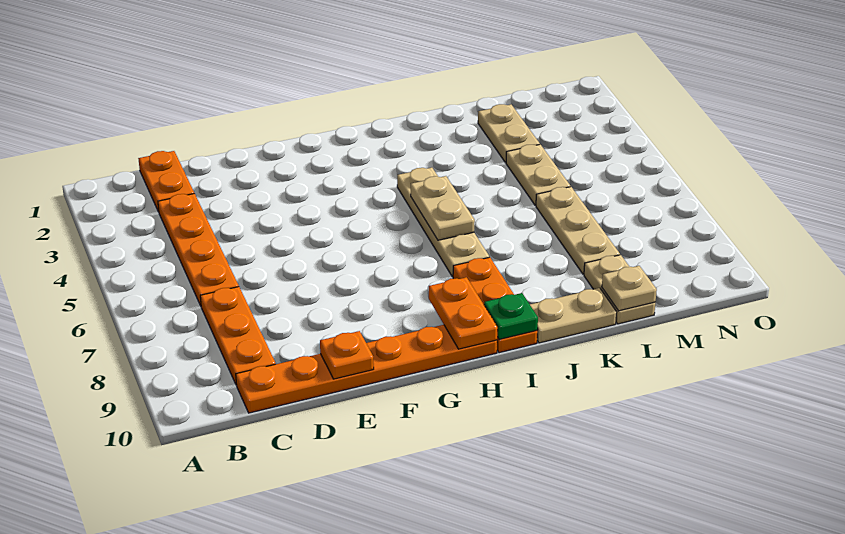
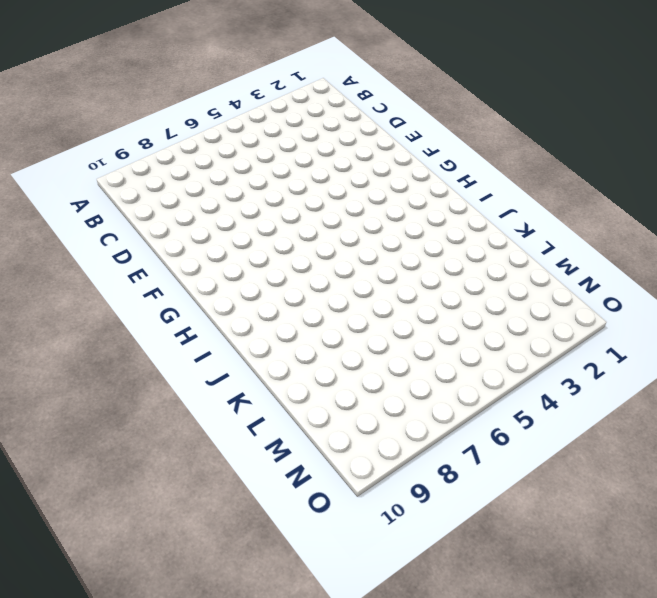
none -> orange 1x2 plate [138,151,194,212]
none -> orange 1x4 plate [158,194,239,306]
none -> orange 1x3 plate [200,287,276,385]

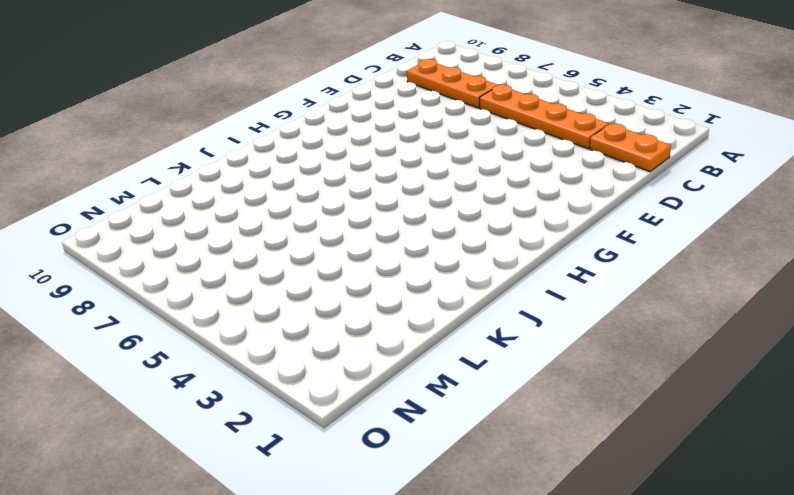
none -> orange 1x6 plate [236,325,497,413]
none -> tan 1x4 plate [397,168,489,277]
none -> orange 1x3 plate [453,257,537,353]

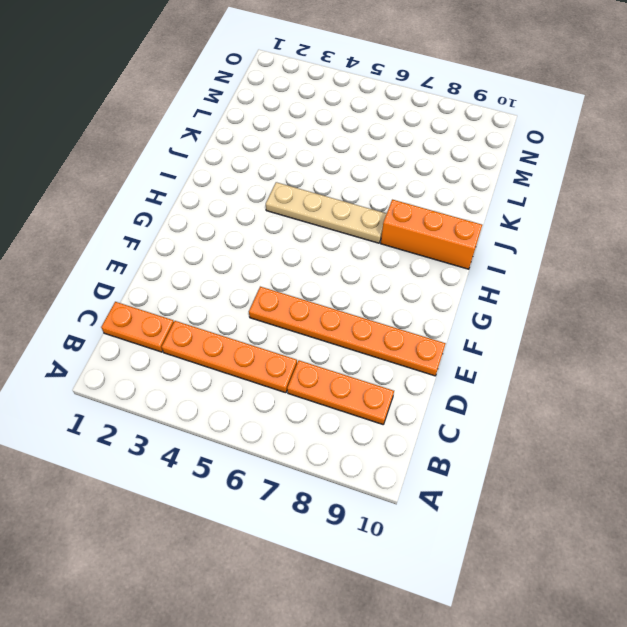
orange 1x6 plate [249,287,446,376] -> orange 1x6 plate turned to [236,325,497,413]
orange 1x3 brick [381,200,482,269] -> orange 1x3 plate [453,257,537,353]
none -> tan 1x2 plate [530,288,617,343]
none -> tan 1x2 plate [478,104,540,163]
none -> tan 1x2 plate [506,144,570,206]

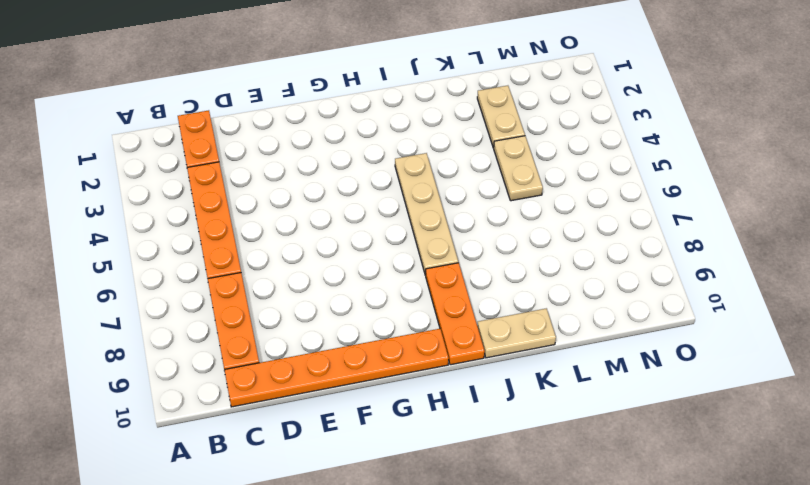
none -> tan 1x3 plate [536,187,620,275]
none -> tan 1x2 plate [584,255,655,324]
none -> orange 1x1 plate [320,331,374,379]

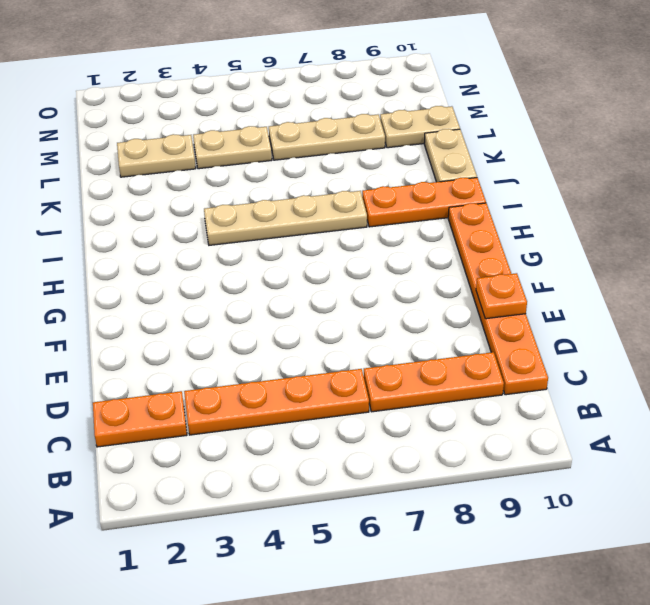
none -> orange 1x2 plate [429,277,498,349]
none -> tan 1x2 plate [411,176,475,240]
none -> green 1x1 plate [484,293,538,339]

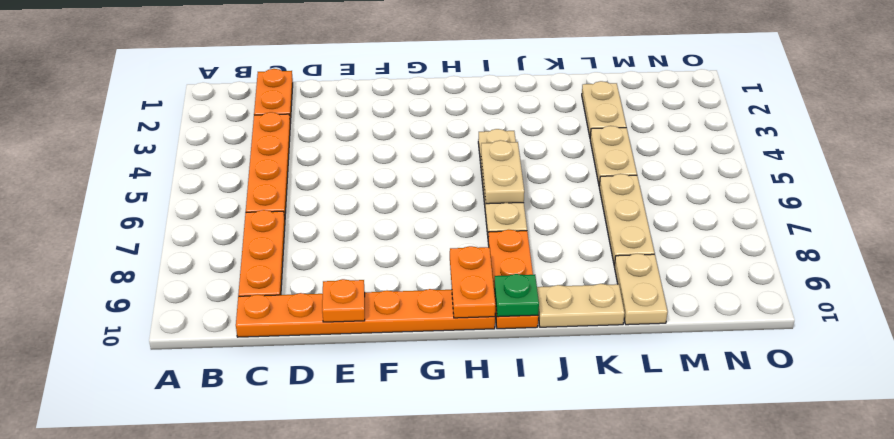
none -> tan 1x1 plate [602,266,657,311]

